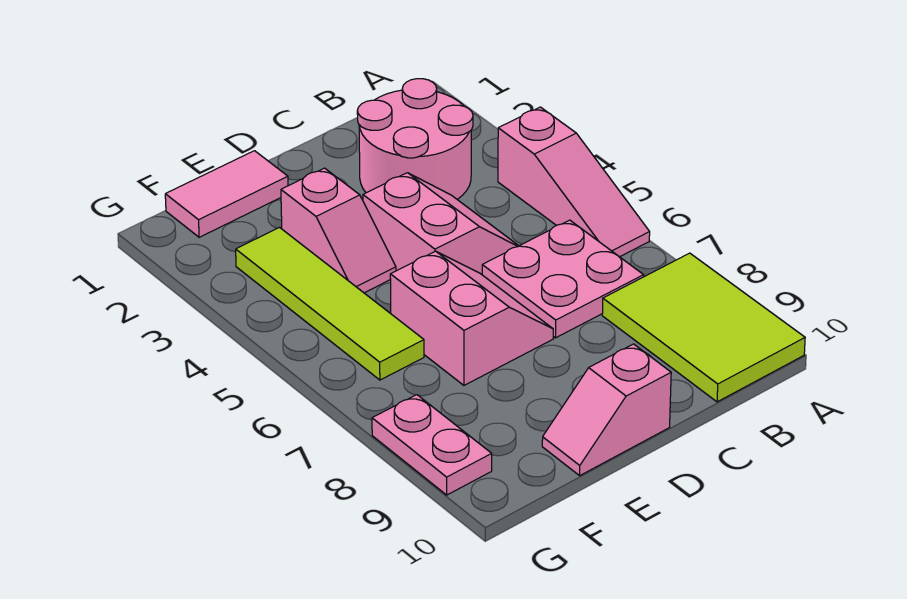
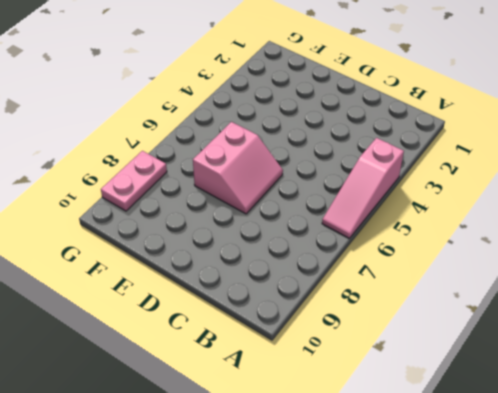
none -> lime 2x3 tile [602,253,805,402]
none -> pink 2x2 round brick [357,79,473,199]

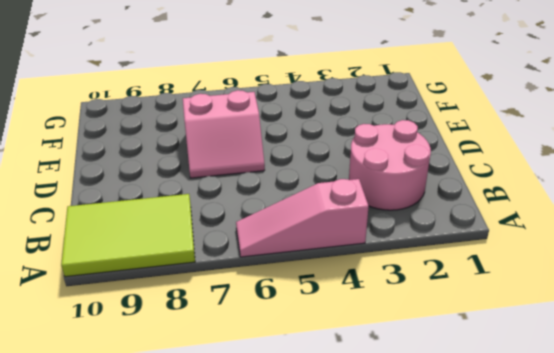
none -> pink 2x2 plate [482,220,644,338]
none -> pink 2x2 slope [363,173,518,274]

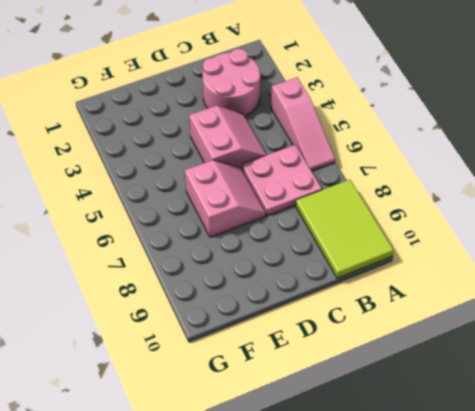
none -> pink 1x2 slope [542,344,671,476]
none -> pink 1x2 tile [165,151,288,237]

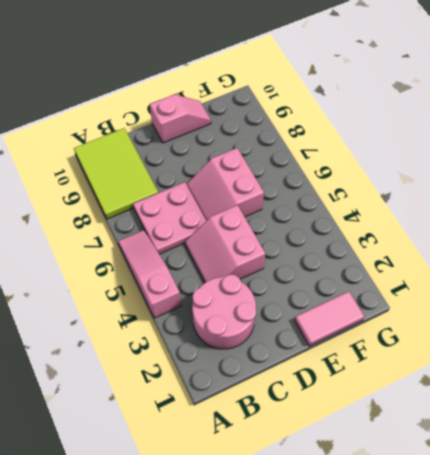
none -> pink 1x2 slope [281,168,396,293]
none -> lime 1x4 tile [236,228,424,380]

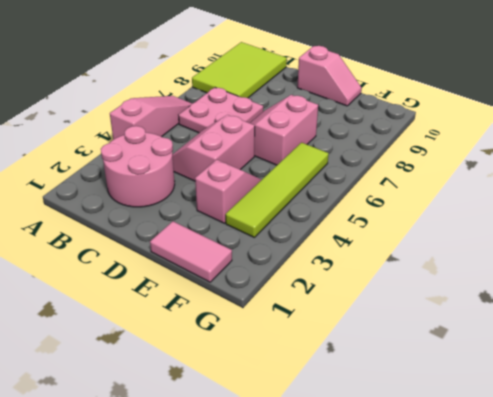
none -> pink 1x2 plate [372,395,492,495]

